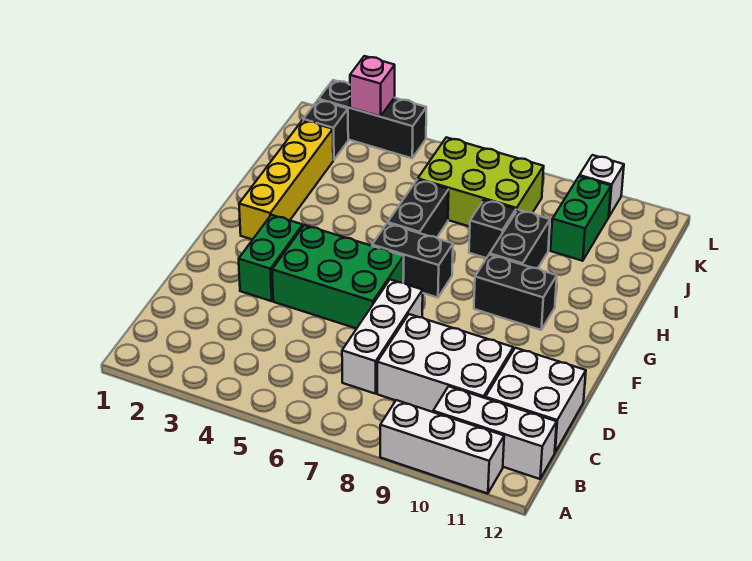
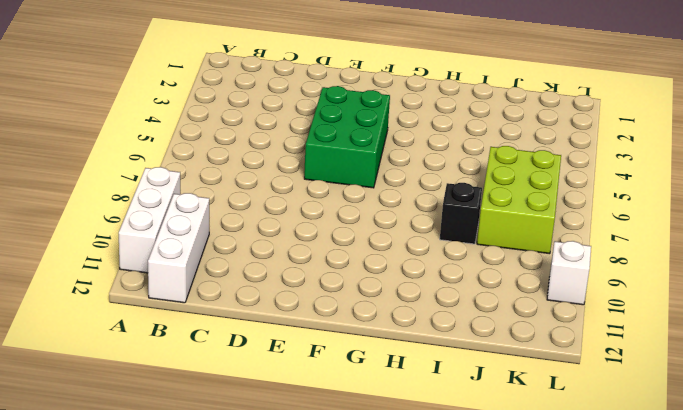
none -> white 1x3 brick [342,280,423,394]
none -> white 2x3 brick [377,314,513,412]
none -> white 2x2 brick [485,348,586,452]

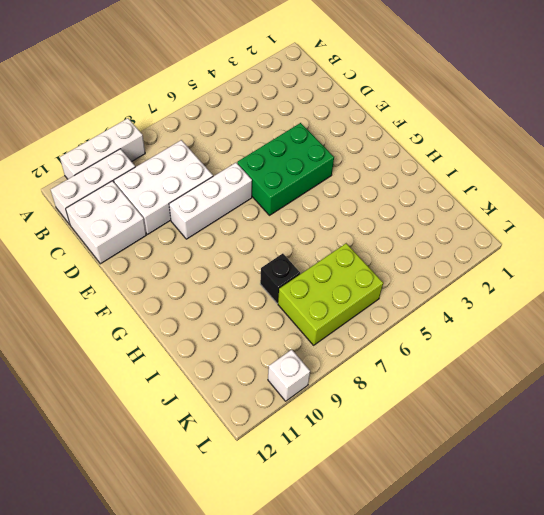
white 1x3 brick [169,163,252,239] -> white 1x3 brick turned to [342,280,423,394]
none -> green 1x2 brick [239,215,303,301]
none -> yellow 1x4 brick [239,120,333,240]
none -> black 1x2 brick [372,223,453,298]

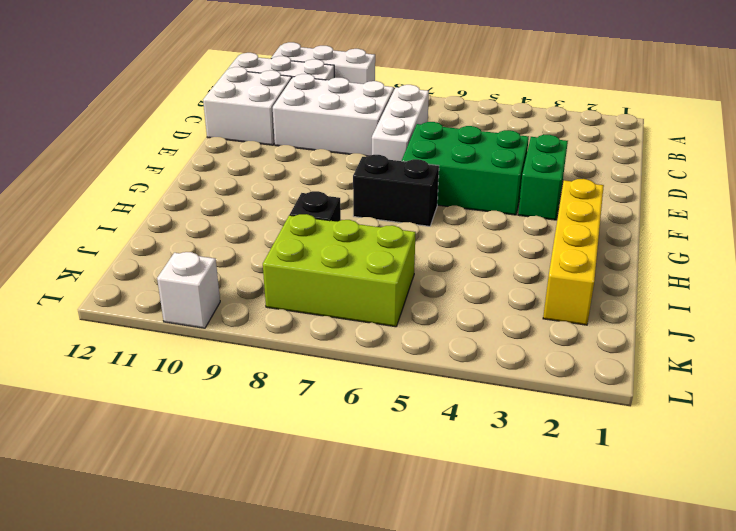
none -> black 1x2 brick [474,255,557,330]
none -> black 1x2 brick [388,179,449,238]
none -> black 1x2 brick [490,210,550,268]

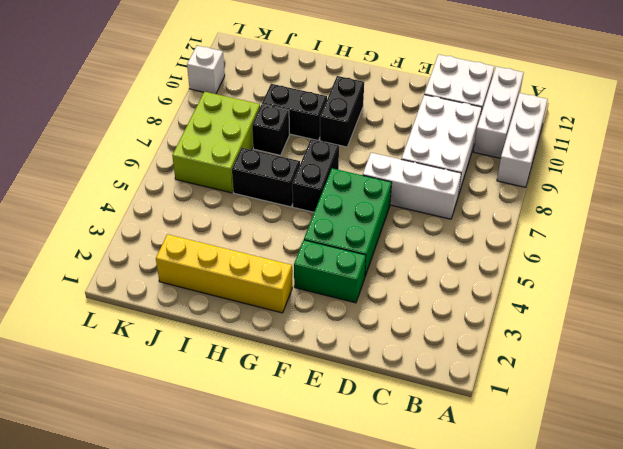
none -> green 1x2 brick [550,176,611,261]
none -> black 1x1 brick [303,100,348,160]
none -> black 1x3 brick [319,80,426,158]

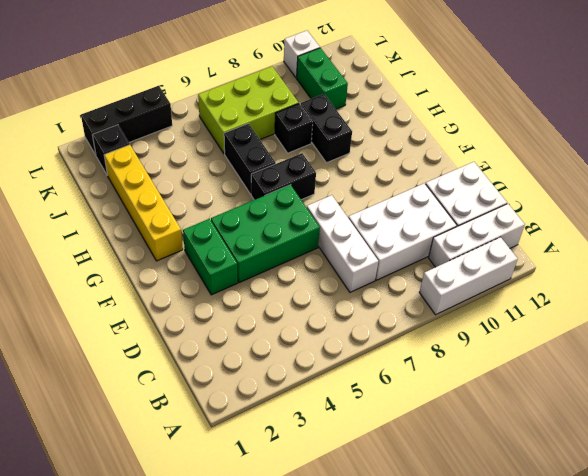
none -> black 1x2 brick [474,255,557,330]
none -> pink 1x1 brick [350,56,395,116]

